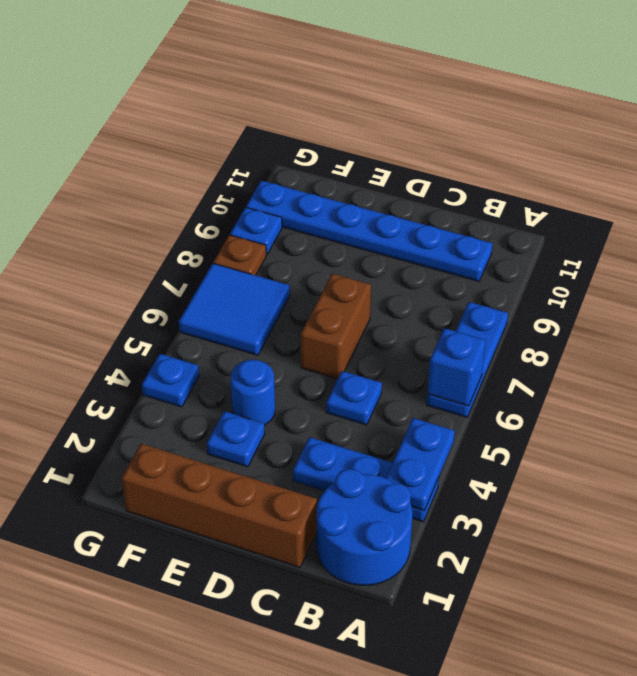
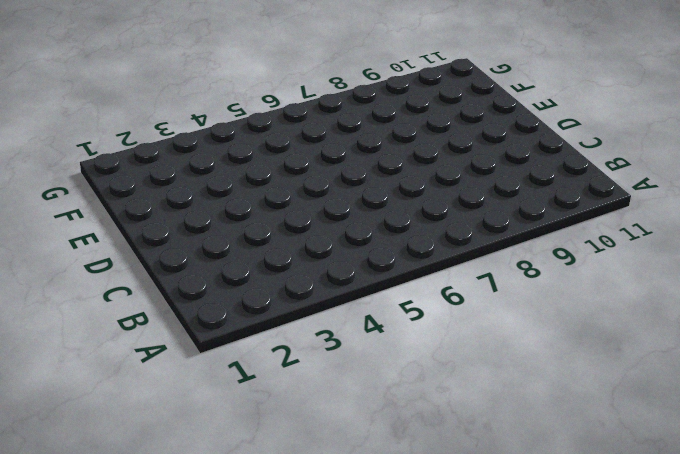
none -> blue 2x2 round brick [316,469,412,585]
none -> blue 1x3 plate [293,437,439,522]
none -> blue 1x3 plate [427,302,508,417]

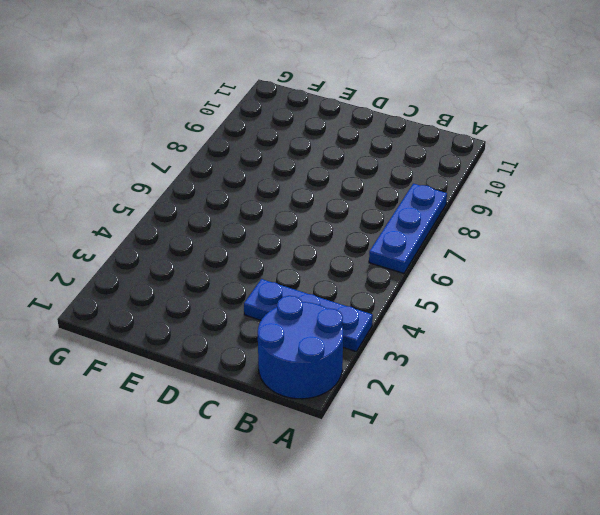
none -> blue 1x6 plate [246,181,492,281]
none -> brown 1x4 brick [122,444,317,567]
none -> blue 1x1 plate [326,371,382,425]

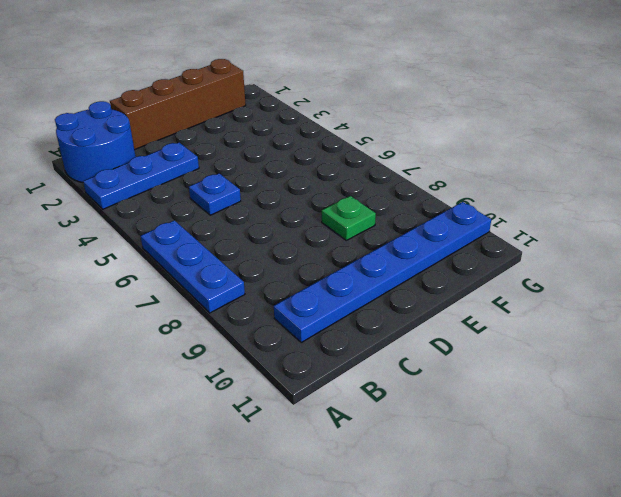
green 1x1 plate [322,196,376,240] -> none
none -> brown 1x2 brick [300,274,371,379]
none -> blue 1x1 plate [207,411,265,467]
none -> blue 1x1 round brick [230,360,275,425]

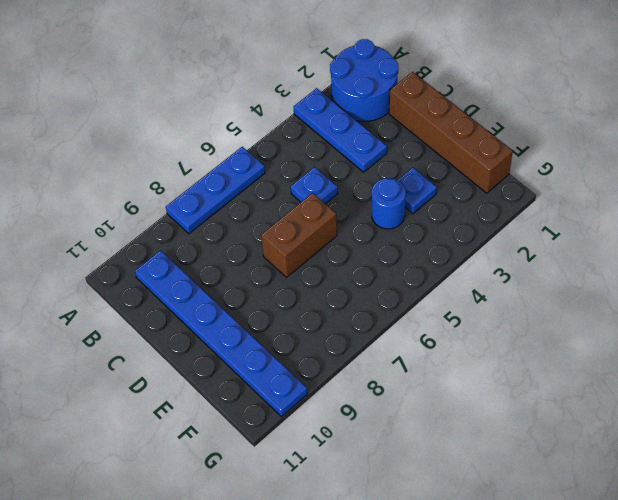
none -> blue 2x2 tile [179,263,290,355]
none -> blue 1x1 plate [142,354,199,407]
none -> brown 1x1 plate [213,235,266,275]

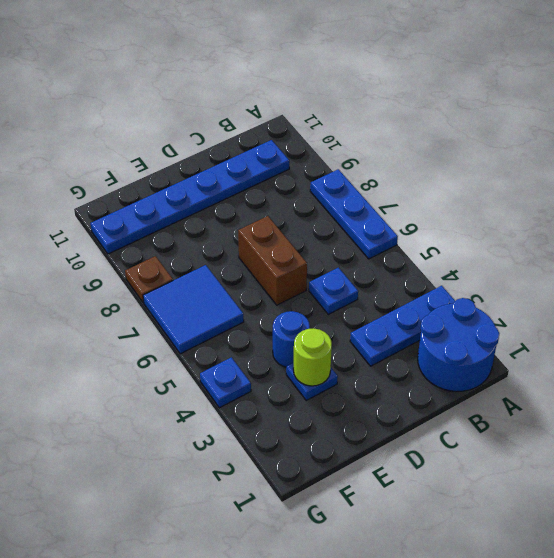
lime 1x1 round brick [293,328,332,386] -> none
none -> brown 1x4 brick [122,444,317,567]
none -> blue 1x1 plate [230,207,282,255]
none -> blue 1x2 plate [386,418,455,510]

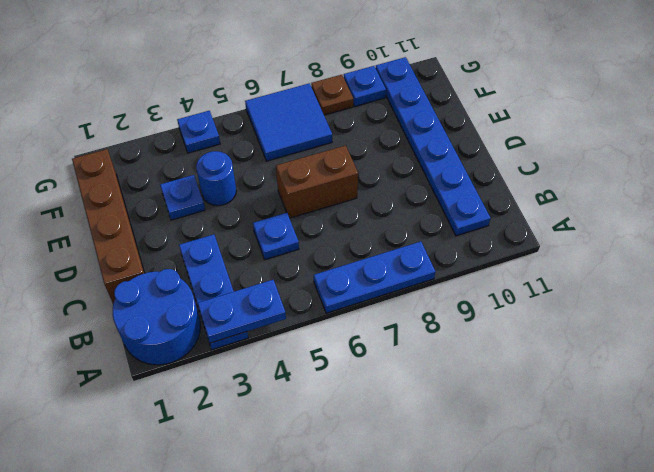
none -> blue 1x1 brick [428,328,486,406]

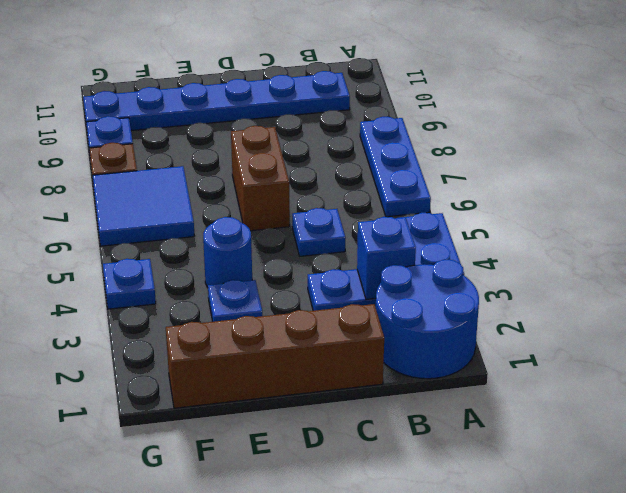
blue 1x1 brick [357,217,416,299] -> blue 1x1 brick moved to [428,328,486,406]

